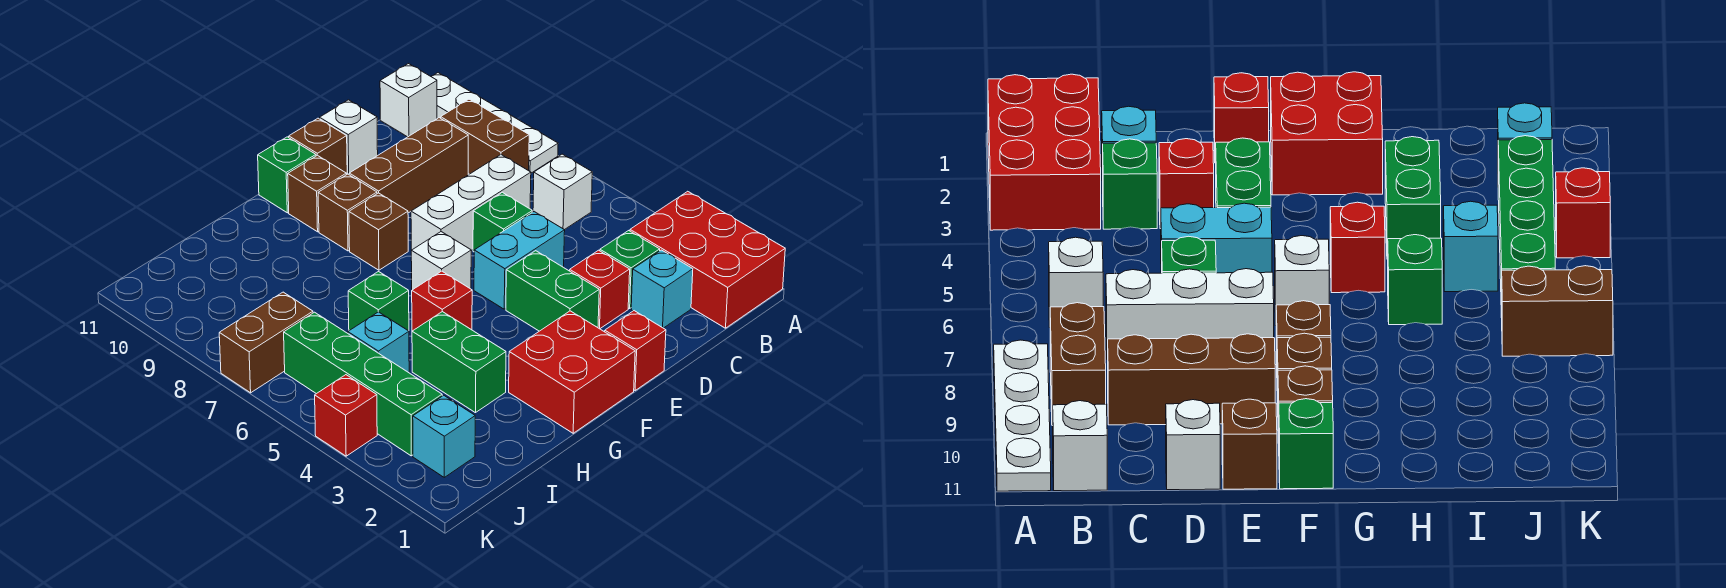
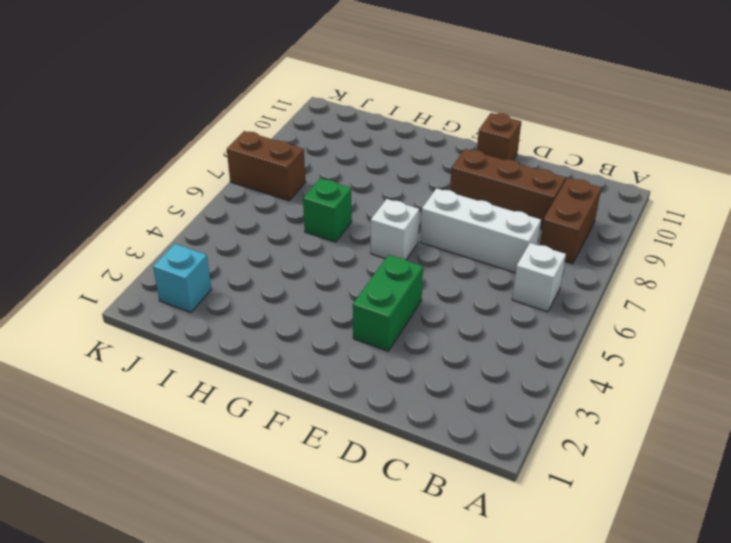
none -> red 2x3 brick [630,191,785,328]
none -> white 1x4 plate [431,73,558,173]
none -> white 1x1 brick [380,64,437,137]
none -> cyan 1x1 brick [631,250,693,328]

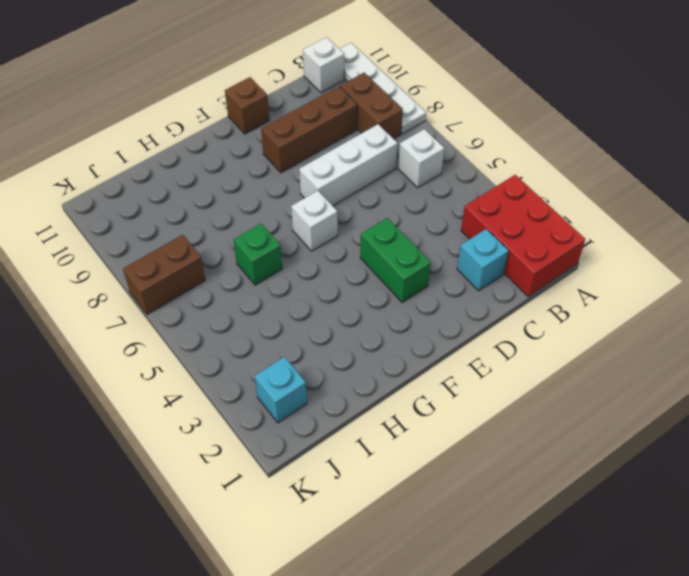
none -> green 1x1 brick [600,231,660,309]
none -> red 1x1 brick [570,250,630,329]
none -> cyan 1x2 brick [474,212,565,309]
none -> green 1x1 brick [473,192,532,252]

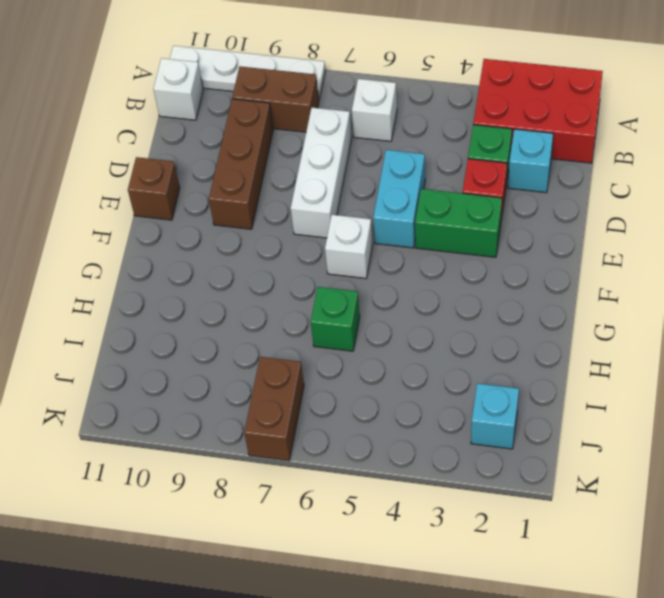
none -> green 1x1 brick [473,192,532,252]
none -> white 1x1 brick [320,100,378,174]
none -> red 1x1 brick [605,311,666,390]
none -> red 2x2 brick [509,311,635,433]

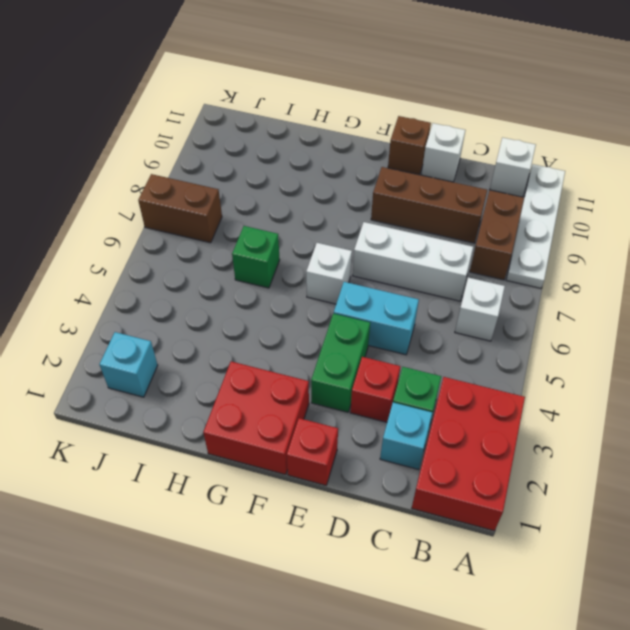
none -> green 1x1 brick [473,192,532,252]
none -> brown 1x1 brick [349,193,408,270]
none -> brown 1x1 brick [318,174,377,251]
none -> brown 1x1 brick [288,155,346,232]

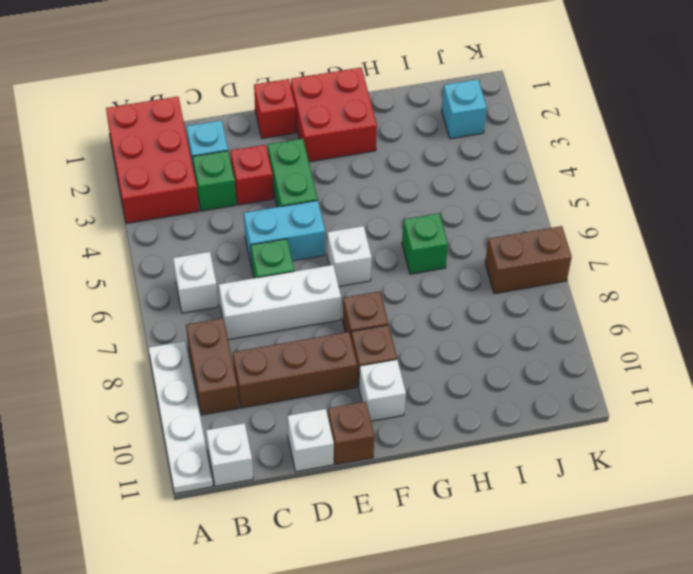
white 1x1 brick [359,359,406,421] -> brown 1x1 brick [288,155,346,232]
none -> green 1x1 brick [258,137,316,213]
none -> red 1x1 brick [412,271,472,331]
none -> green 1x2 brick [412,312,506,413]
none -> cyan 1x1 brick [348,312,409,373]

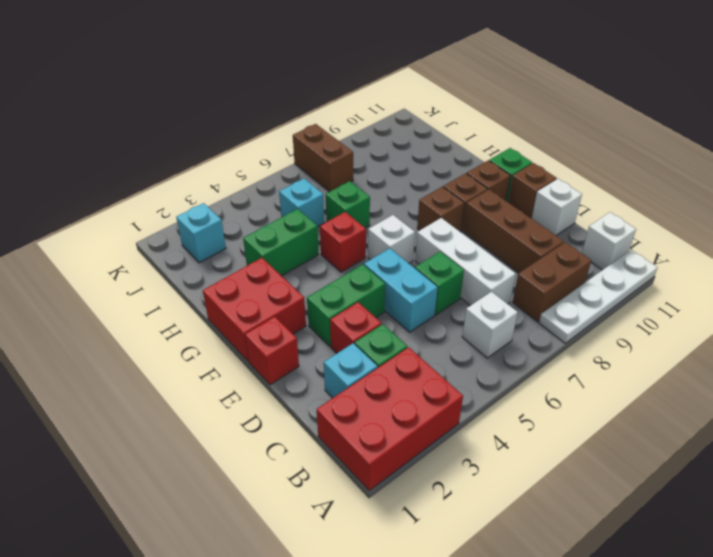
none -> green 1x4 brick [284,312,442,456]
none -> red 1x1 brick [315,375,377,456]

